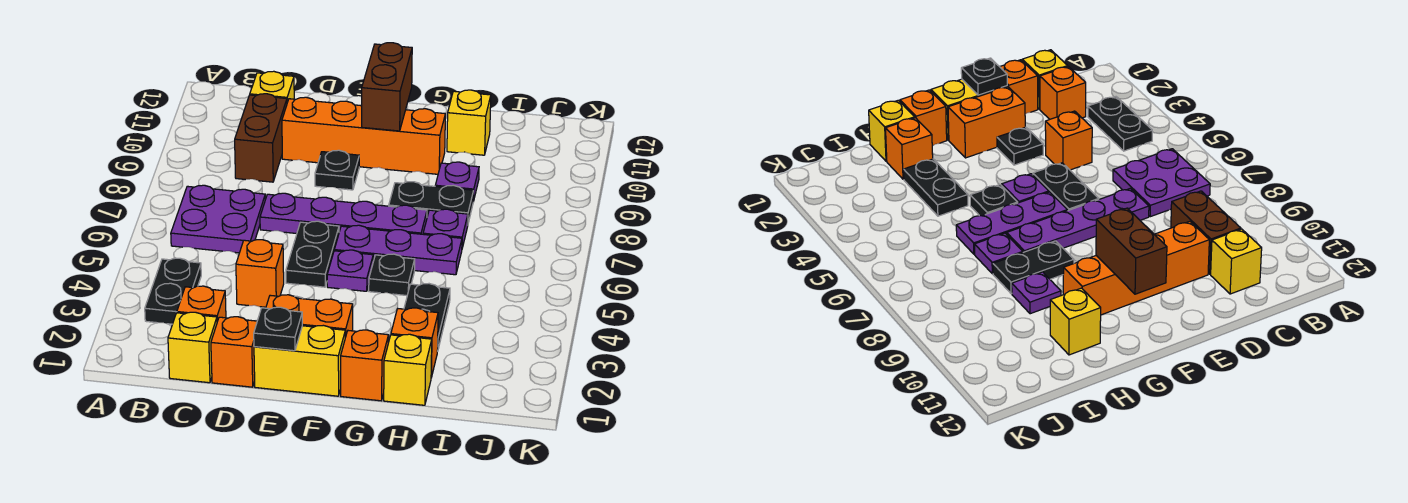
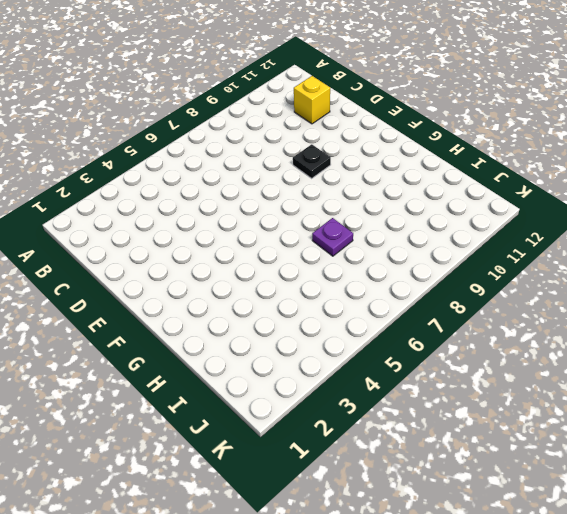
none -> black 1x2 plate [145,258,201,324]
none -> purple 2x2 plate [171,185,265,253]
none -> yellow 1x1 brick [168,312,217,383]

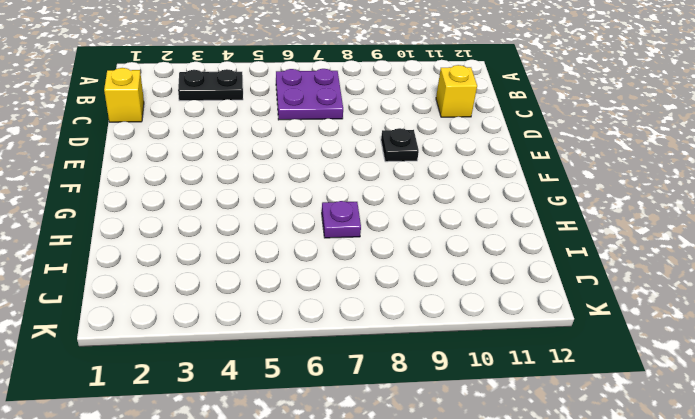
none -> orange 1x1 brick [177,286,226,322]
none -> brown 1x2 brick [235,94,287,182]
none -> orange 1x1 brick [211,317,257,387]

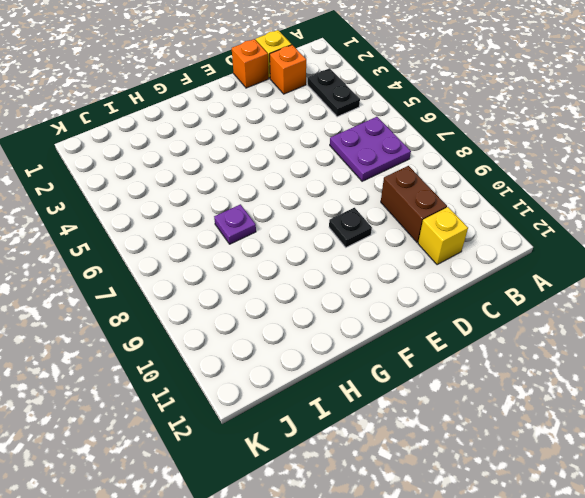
none -> orange 1x1 brick [236,240,284,307]
none -> purple 1x4 plate [260,193,427,234]
none -> orange 1x4 brick [282,97,445,174]

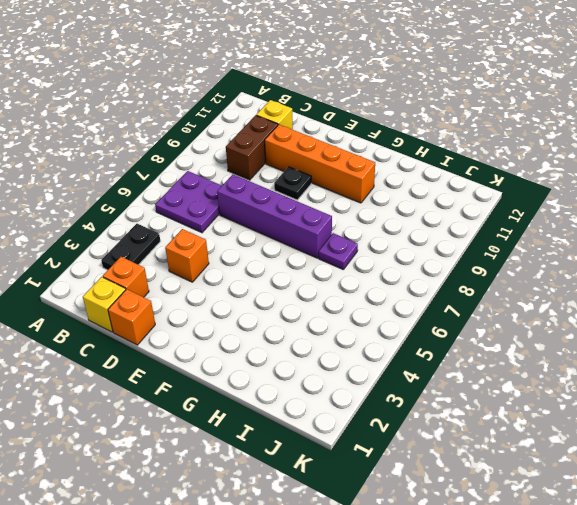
purple 1x4 brick [217,174,332,258] -> purple 1x4 plate [260,193,427,234]
none -> yellow 1x2 brick [254,325,345,396]
none -> orange 1x2 brick [266,295,353,337]
none -> black 1x1 plate [997,127,1043,165]

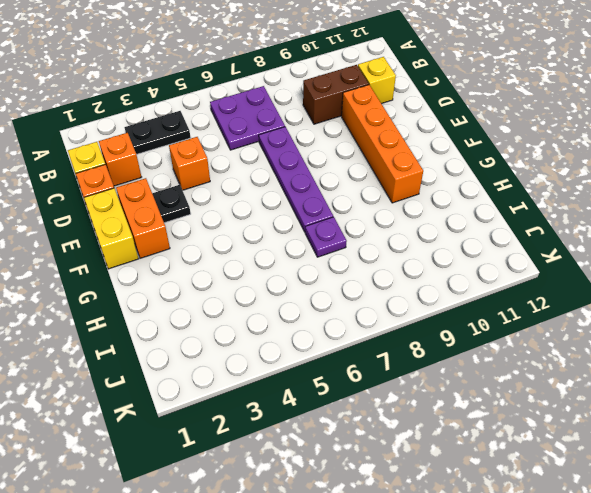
none -> black 1x2 plate [286,221,339,287]
none -> black 1x1 plate [315,150,359,190]
none -> purple 1x1 plate [327,250,373,291]

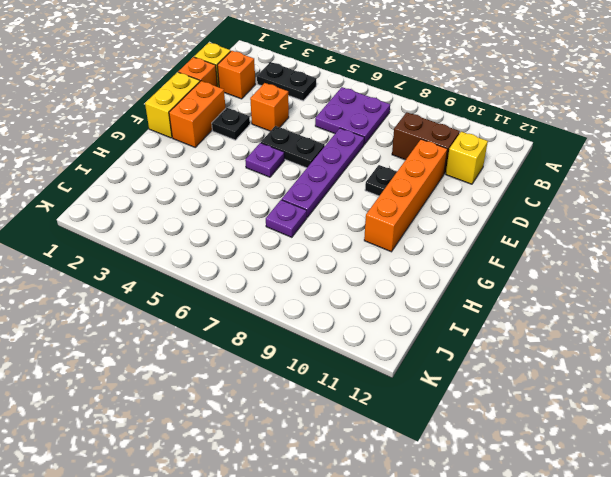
none -> purple 1x3 plate [334,225,462,275]
none -> orange 1x1 brick [341,330,389,401]
none -> black 1x1 plate [369,254,415,296]

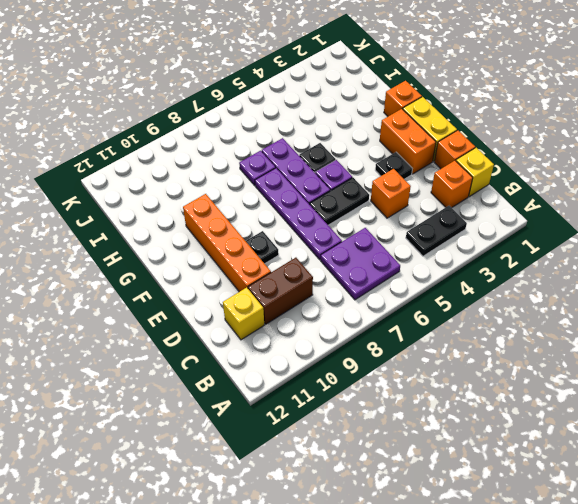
none -> black 1x2 plate [389,182,474,223]
none -> yellow 1x1 brick [384,334,432,405]
none -> orange 1x1 brick [391,308,438,378]

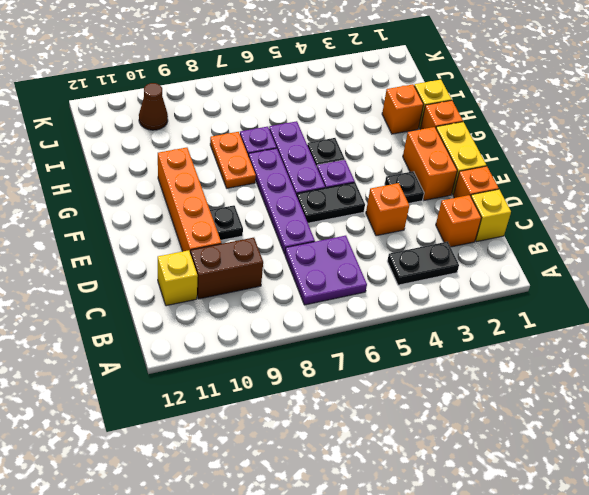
orange 1x2 plate [210,132,256,188] -> black 1x2 plate [389,182,474,223]
brown 1x1 cone [139,83,168,130] -> none
none -> black 1x2 plate [404,284,450,351]
none -> purple 1x1 plate [435,162,479,202]
none -> yellow 1x1 brick [447,90,491,155]

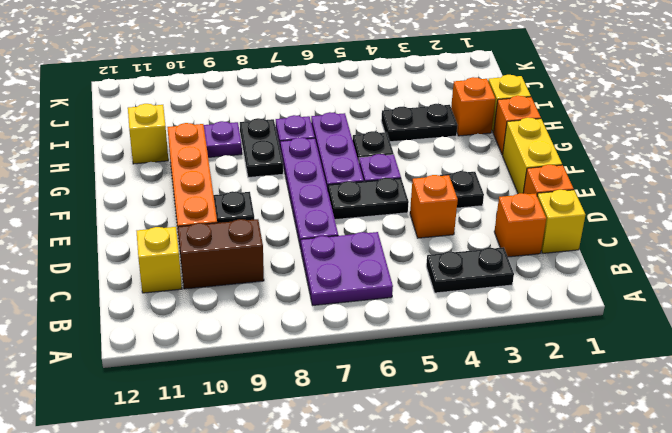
none -> orange 1x2 brick [266,295,353,337]
none -> black 1x1 plate [254,307,302,351]
none -> brown 1x2 brick [362,43,412,131]

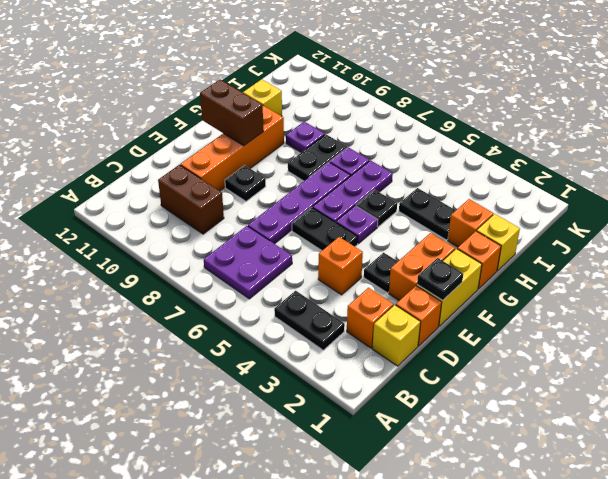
none -> yellow 1x1 brick [250,71,294,102]

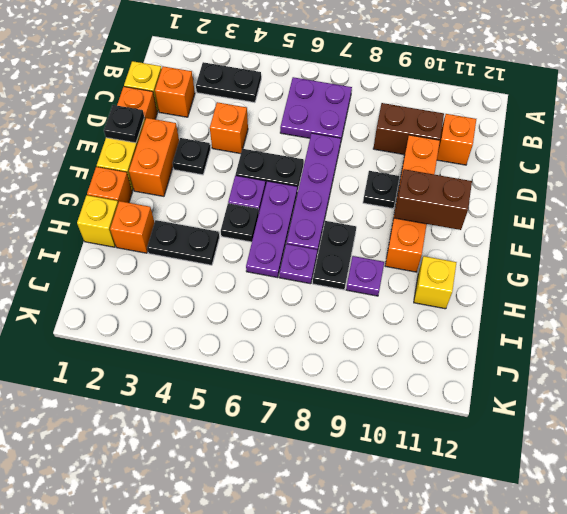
orange 1x1 brick [437,114,476,165] -> yellow 1x1 brick [250,71,294,102]

